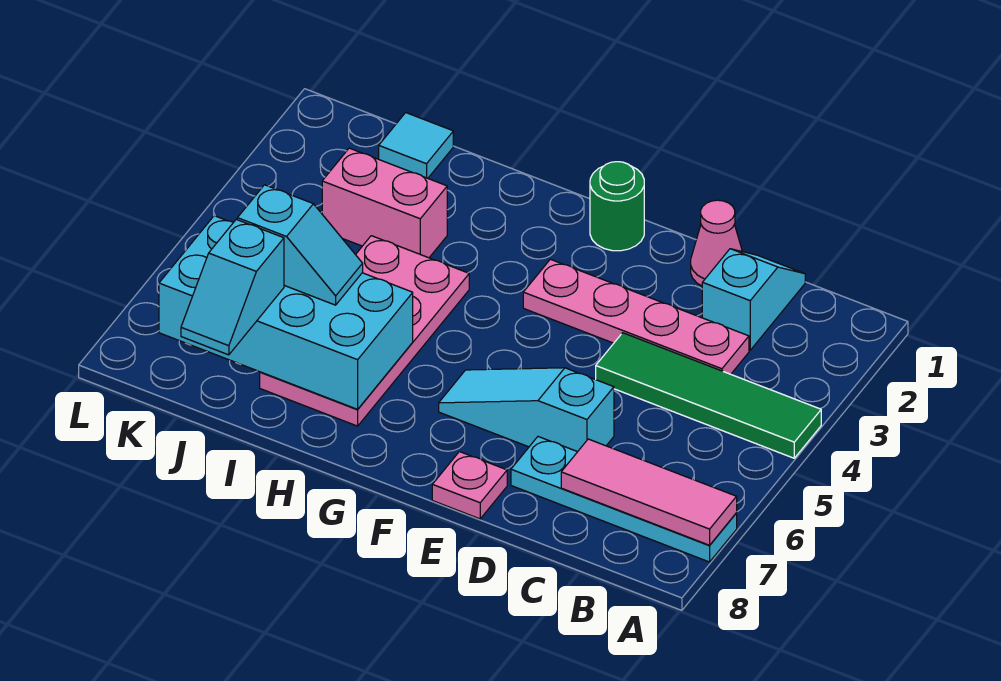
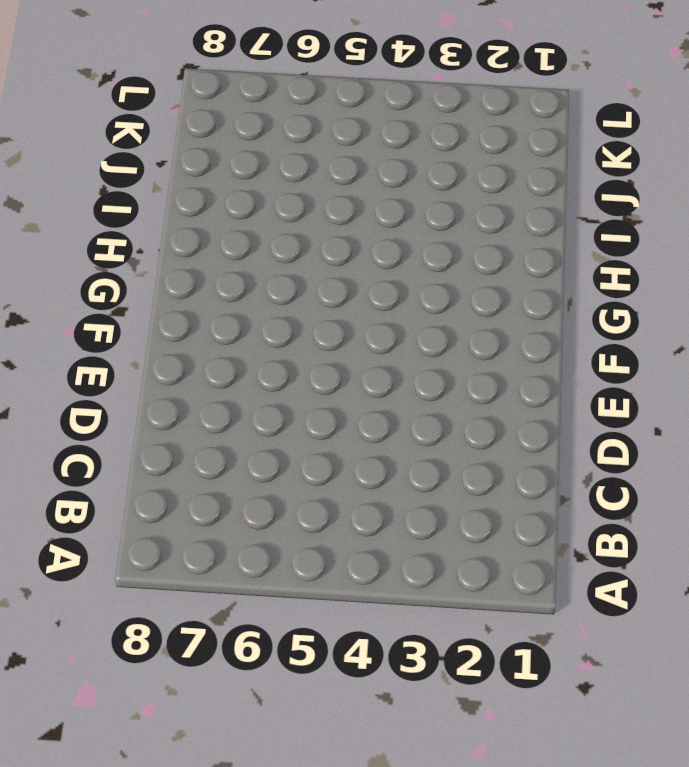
none -> green 1x4 tile [596,333,821,458]
none -> cyan 1x4 plate [511,437,737,562]
none -> cyan 1x2 slope [702,249,805,350]

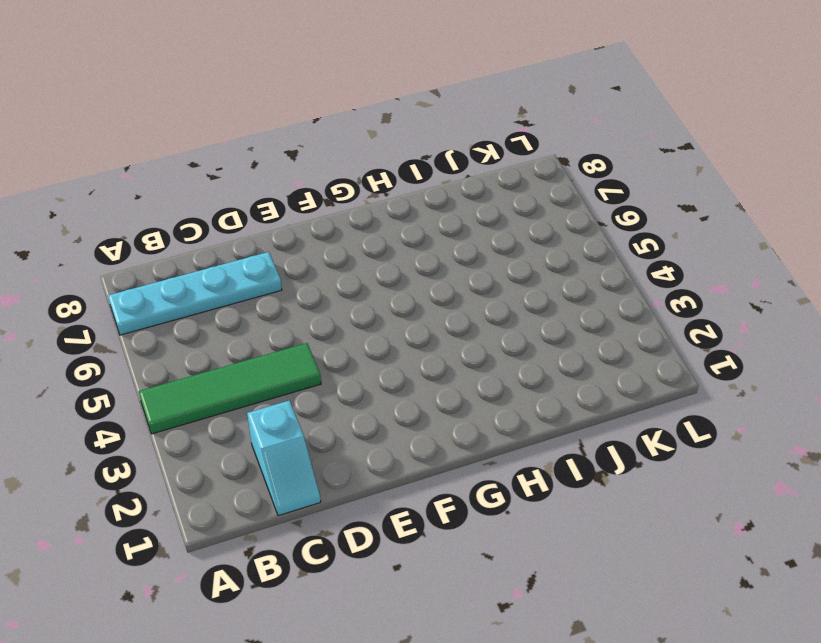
none -> pink 1x4 plate [523,259,749,374]
none -> pink 1x1 cone [691,200,742,286]
none -> cyan 1x3 slope [439,368,614,452]

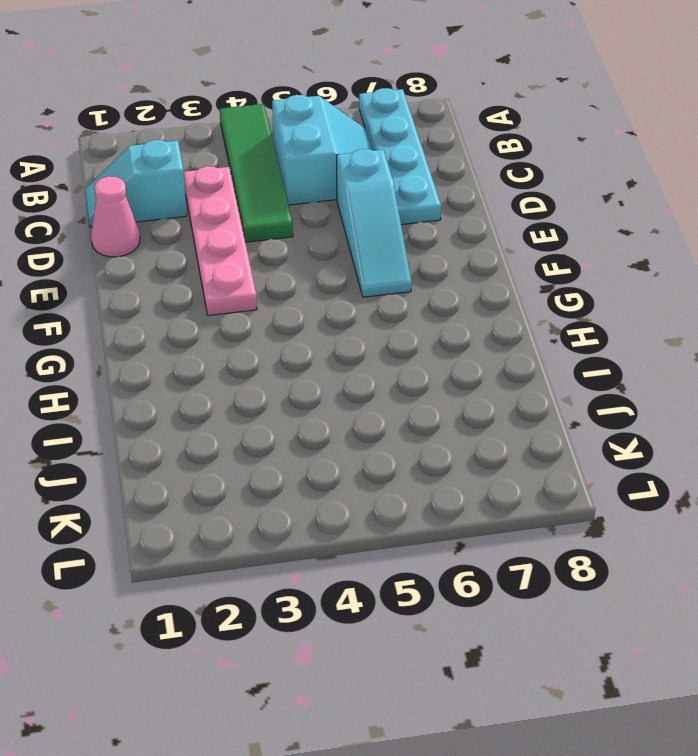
cyan 2x2 slope [272,95,372,205] -> none
none -> pink 1x1 plate [432,452,507,519]
none -> green 1x1 round brick [590,162,644,251]
none -> pink 2x4 plate [260,236,469,426]

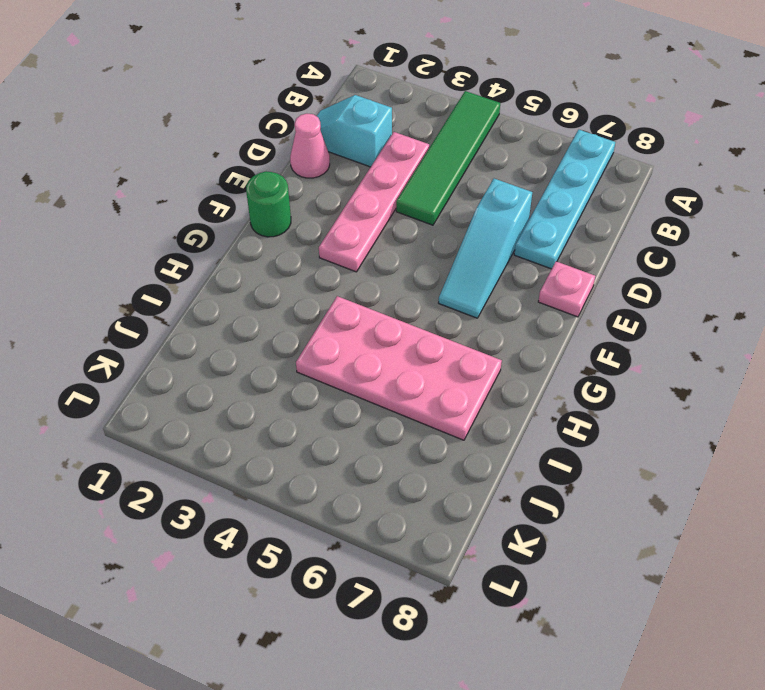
none -> pink 1x2 brick [322,148,447,258]
none -> cyan 1x1 tile [379,113,453,178]
none -> pink 1x3 tile [561,439,737,545]

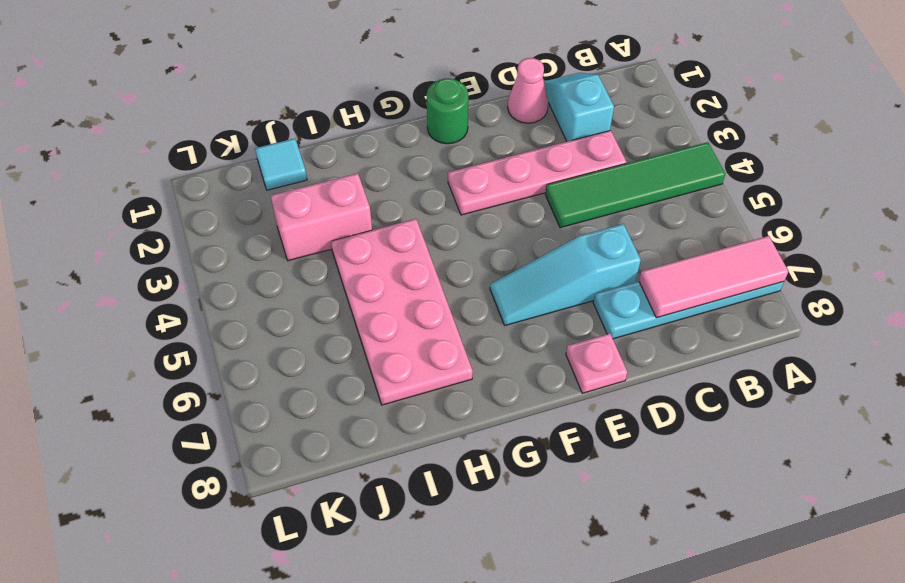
none -> cyan 2x4 brick [159,216,413,409]
none -> cyan 1x2 slope [237,185,363,305]
none -> cyan 1x2 slope [181,219,284,355]

